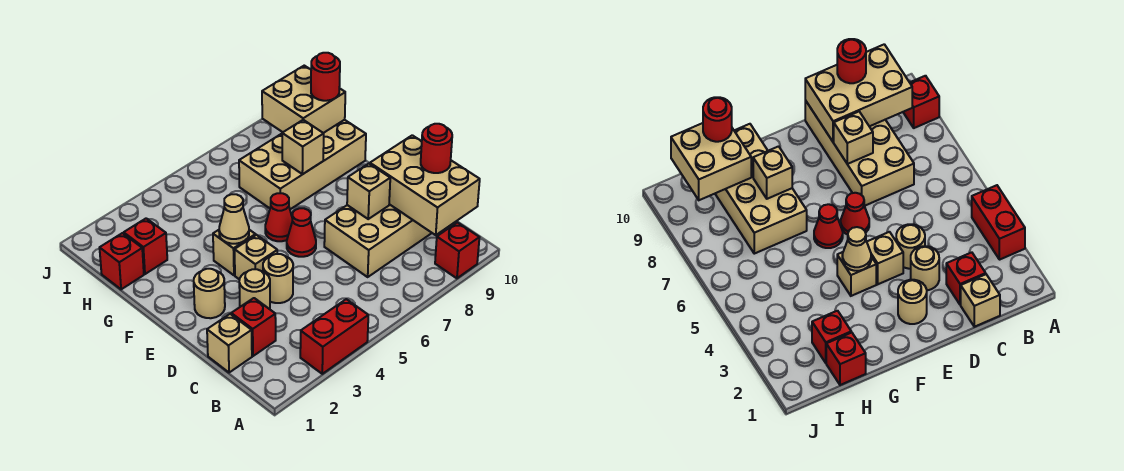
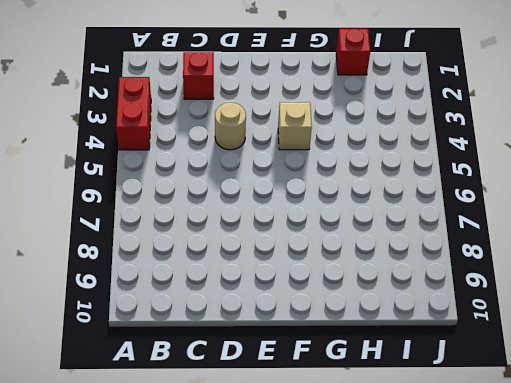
none -> red 1x1 brick [435,222,479,278]
none -> tan 1x1 brick [207,314,252,373]
none -> tan 2x4 brick [324,204,431,277]

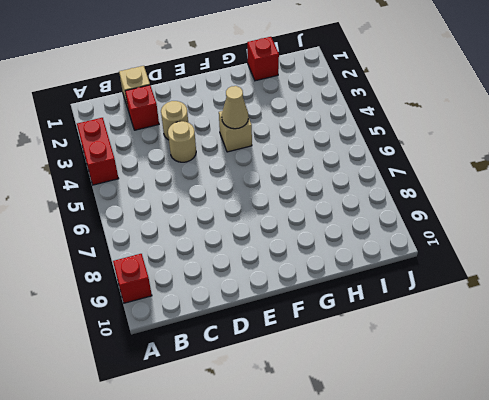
none -> tan 2x4 brick [324,204,431,277]
none -> tan 1x1 round brick [194,269,225,318]
none -> tan 1x1 brick [235,235,277,280]

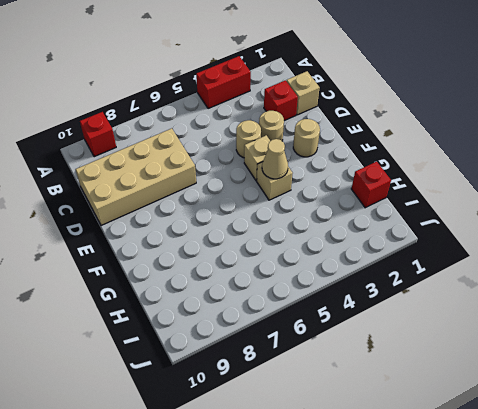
none -> red 1x1 cone [287,208,316,257]
none -> red 1x1 cone [265,193,292,241]
none -> tan 2x4 brick [239,120,366,209]

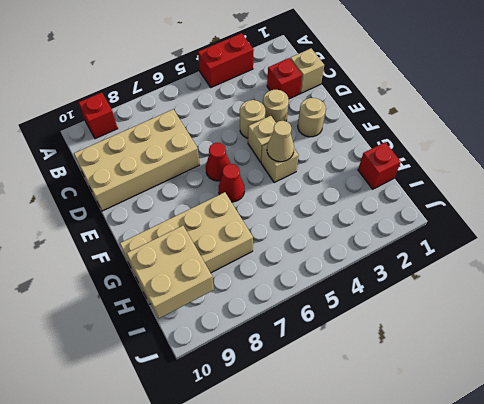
none -> red 1x1 brick [124,218,167,274]
none -> tan 2x3 brick [370,135,480,235]
none -> tan 1x1 brick [347,164,390,219]

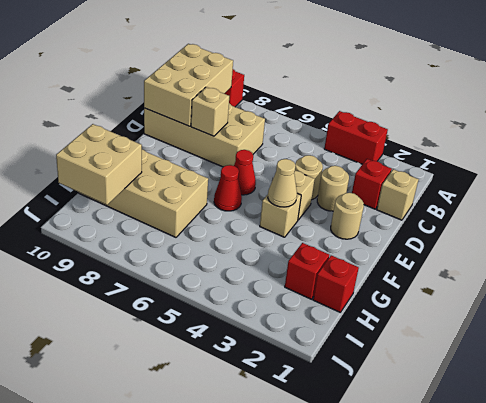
none -> tan 1x1 brick [282,120,324,174]
none -> red 1x1 round brick [421,124,452,173]
none -> red 1x1 round brick [311,53,340,101]

